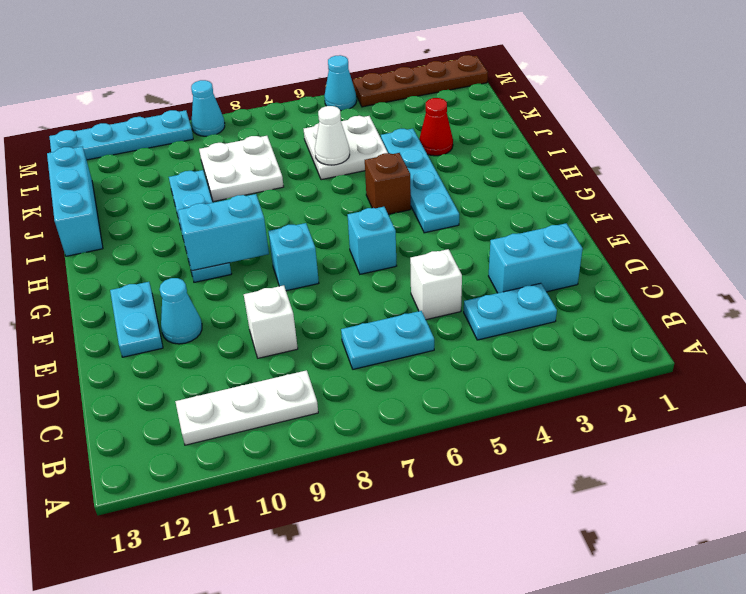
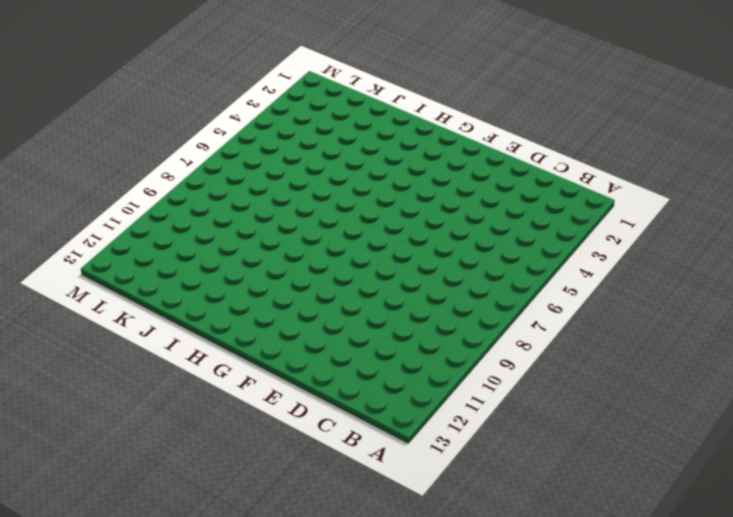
none -> white 1x3 plate [175,370,318,445]
none -> cyan 1x2 plate [464,283,557,340]
none -> cyan 1x2 plate [341,311,434,369]

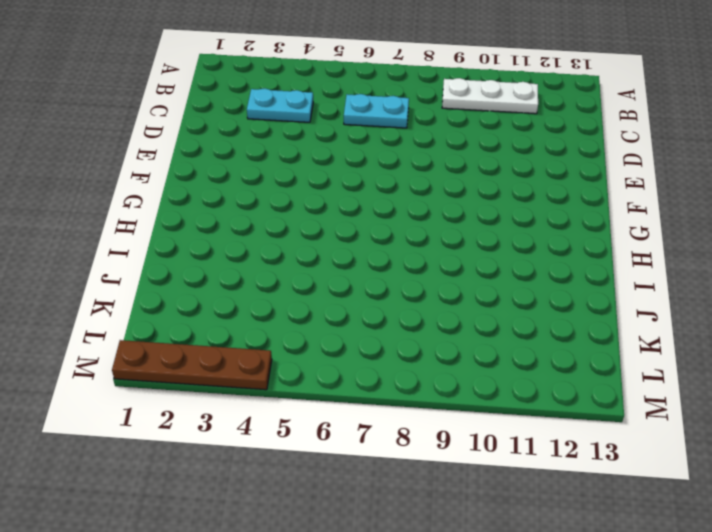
none -> cyan 1x2 brick [489,223,583,293]
none -> white 1x1 brick [410,249,462,320]
none -> white 1x1 brick [244,285,298,358]

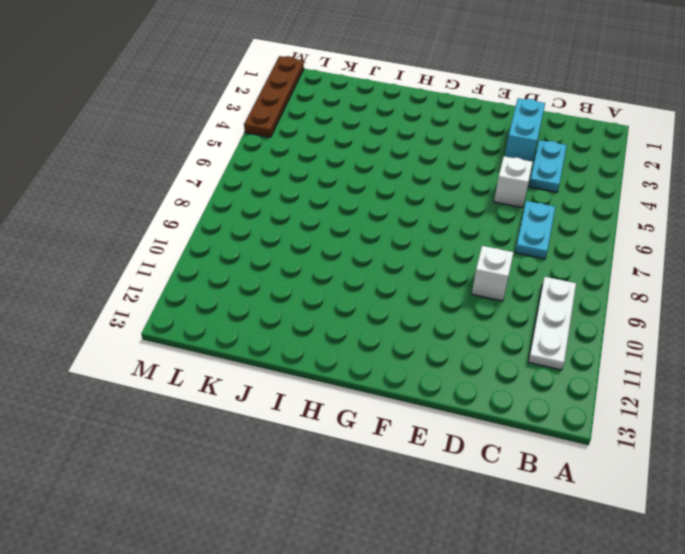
none -> cyan 1x1 cone [160,278,202,344]
none -> cyan 1x2 plate [110,282,163,357]
none -> cyan 1x1 brick [348,207,397,274]

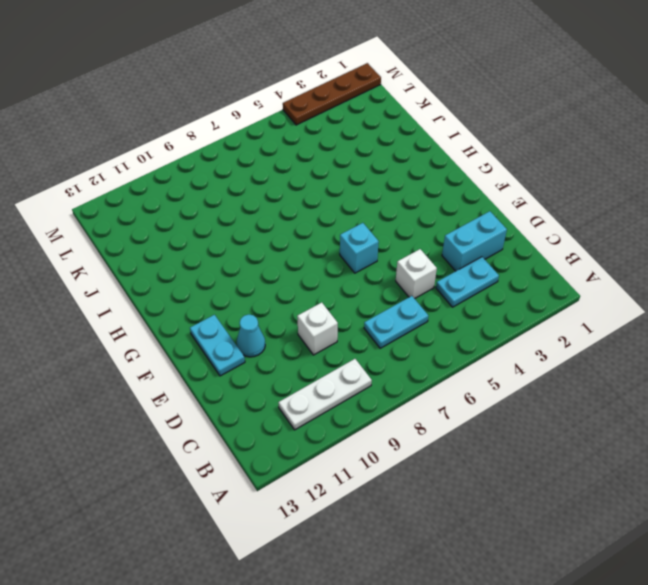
none -> cyan 1x1 brick [268,223,319,291]
none -> cyan 1x4 plate [381,129,459,233]
none -> cyan 1x4 plate [169,170,231,282]

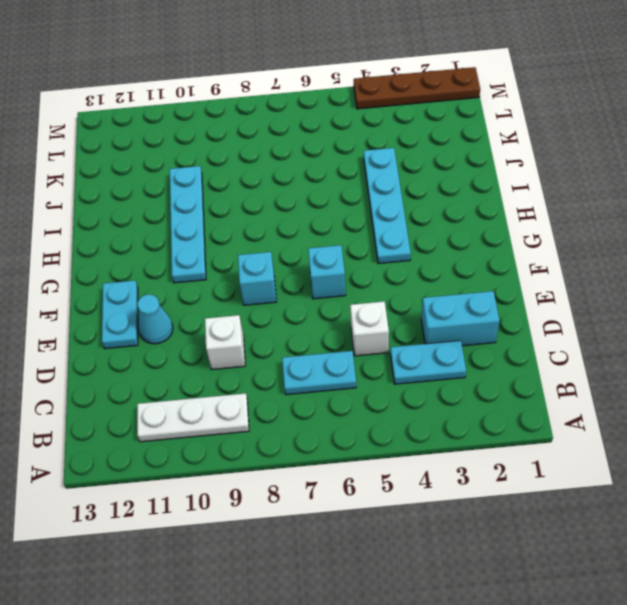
none -> brown 1x1 brick [365,153,411,214]
none -> cyan 1x3 brick [47,147,103,256]
none -> red 1x1 cone [419,98,453,156]

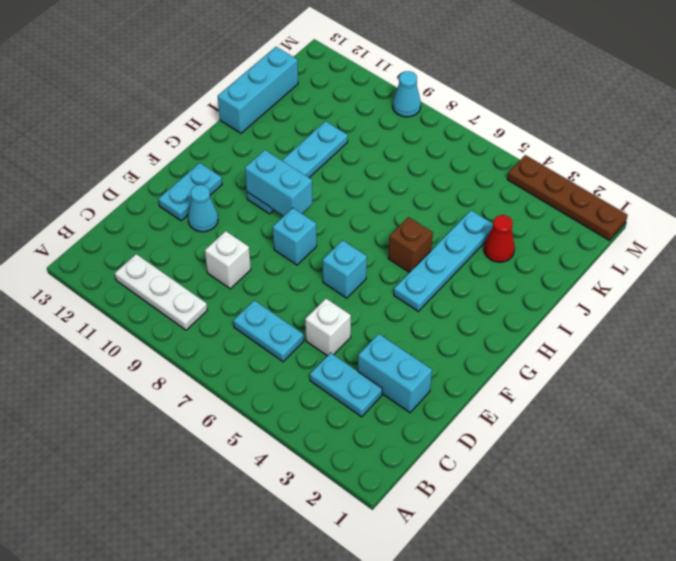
none -> white 2x2 plate [304,116,388,180]
none -> white 2x2 plate [199,136,284,202]
none -> cyan 1x1 cone [324,55,357,111]

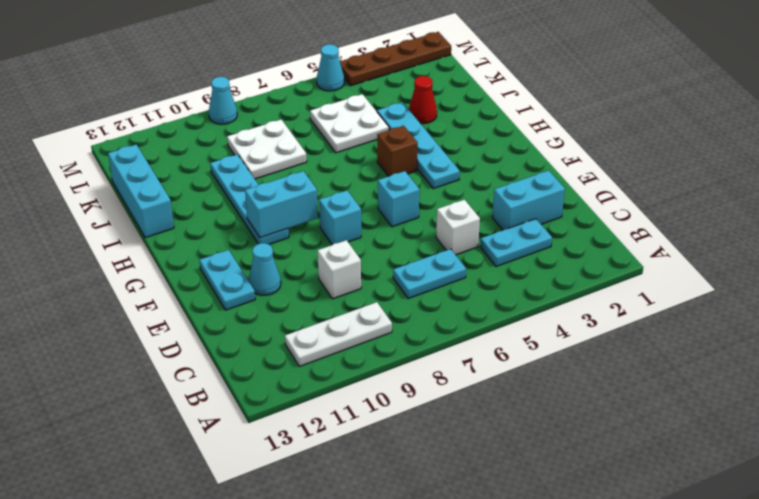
none -> cyan 1x4 plate [49,110,193,160]
none -> white 1x1 cone [315,106,350,165]

